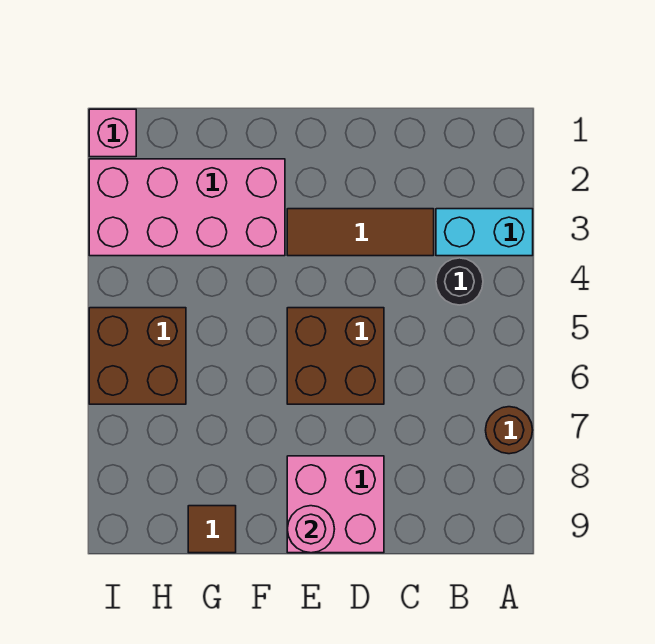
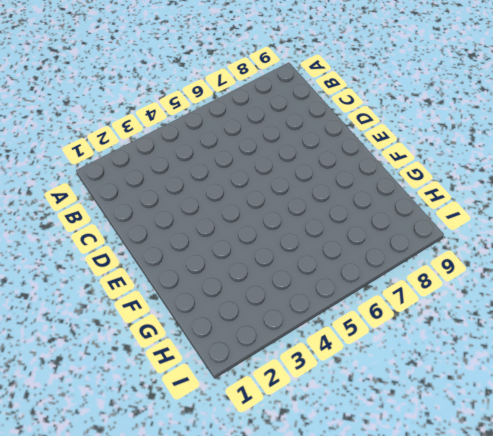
none -> cyan 1x2 brick [436,209,533,256]
none -> brown 1x1 round brick [486,407,533,454]

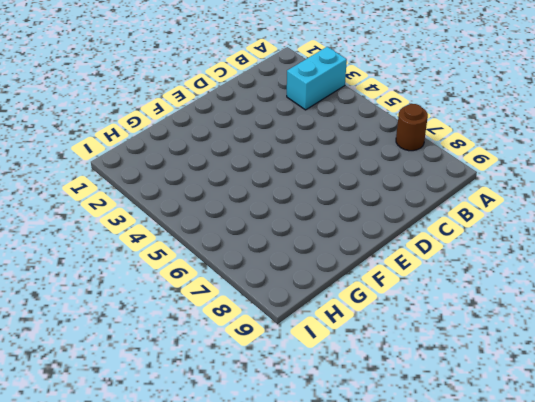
none -> black 1x1 round brick [436,258,483,305]
none -> brown 1x3 tile [287,209,434,256]

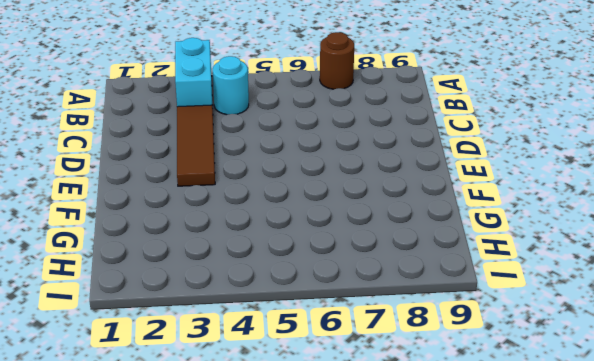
cyan 1x1 round brick [213,56,249,115] -> black 1x1 round brick [436,258,483,305]
none -> brown 2x2 brick [287,308,384,404]
none -> pink 2x2 brick [287,456,384,553]

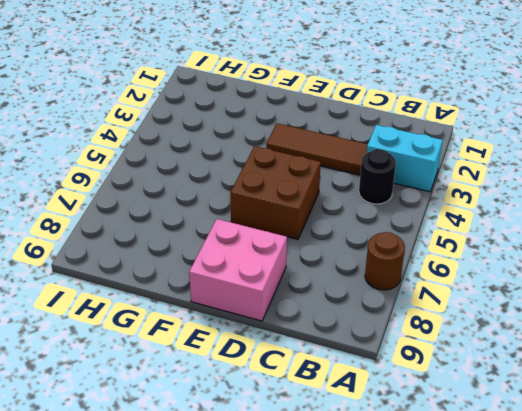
none -> pink 2x4 brick [89,159,285,256]
none -> brown 1x1 tile [188,506,236,553]

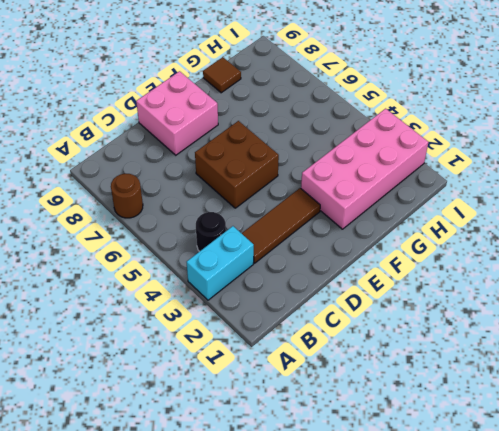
none -> brown 2x2 brick [89,308,186,404]
none -> pink 1x1 brick [89,109,136,157]

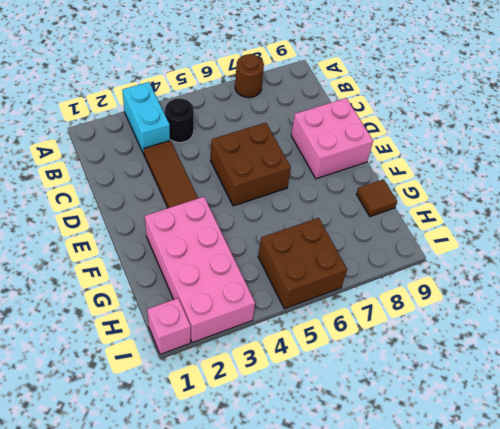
none -> pink 1x1 round brick [287,506,334,553]

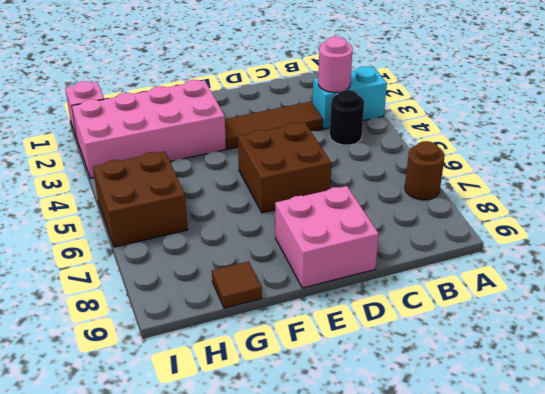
pink 1x1 round brick [318,37,353,93] -> pink 1x1 round brick moved to [287,506,334,553]

